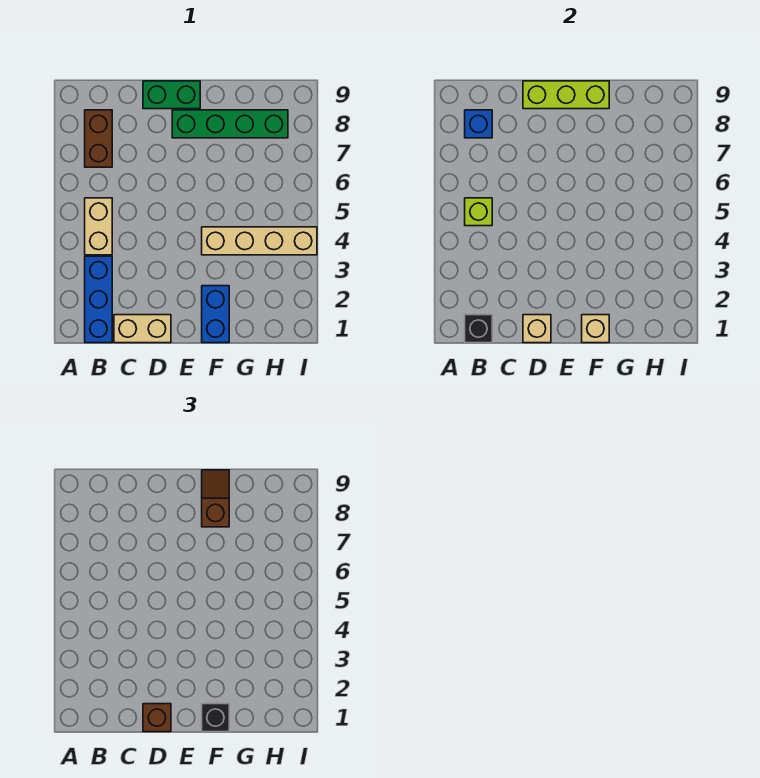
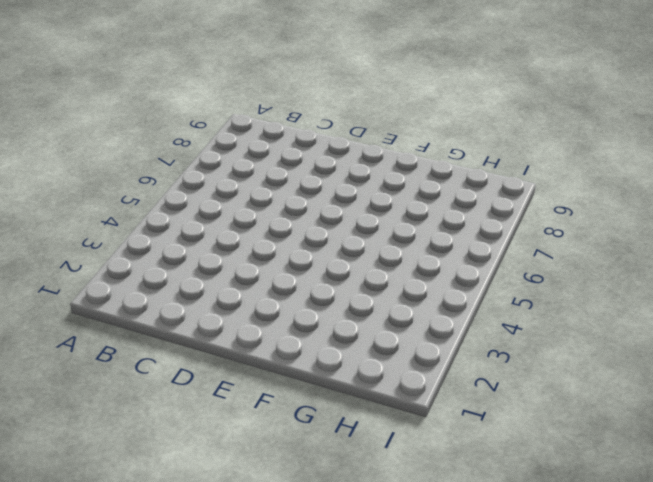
none -> blue 1x3 brick [85,256,112,343]
none -> tan 1x2 brick [85,198,112,255]
none -> brown 1x2 brick [85,110,112,167]

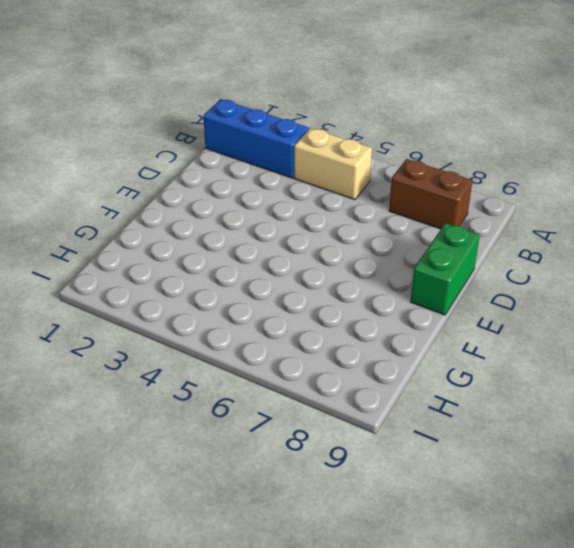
none -> tan 1x2 brick [114,315,171,343]
none -> green 1x4 brick [172,110,288,138]
none -> blue 1x2 brick [202,286,229,343]

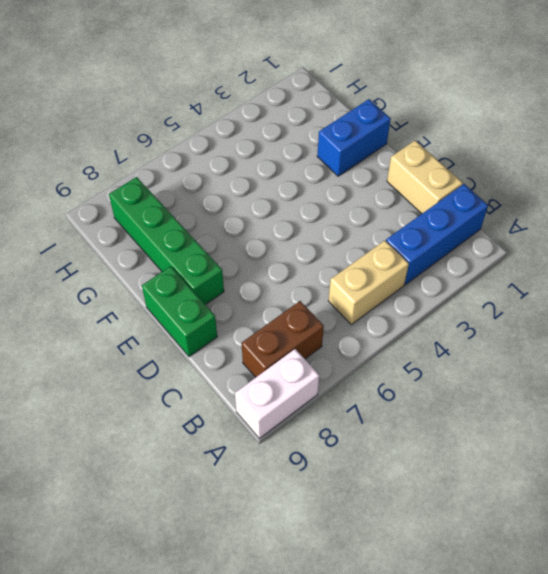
white 1x2 brick [235,349,319,438] -> none
none -> tan 1x4 brick [202,227,317,255]
none -> black 1x1 brick [465,315,492,343]
none -> lime 1x1 brick [465,198,492,226]

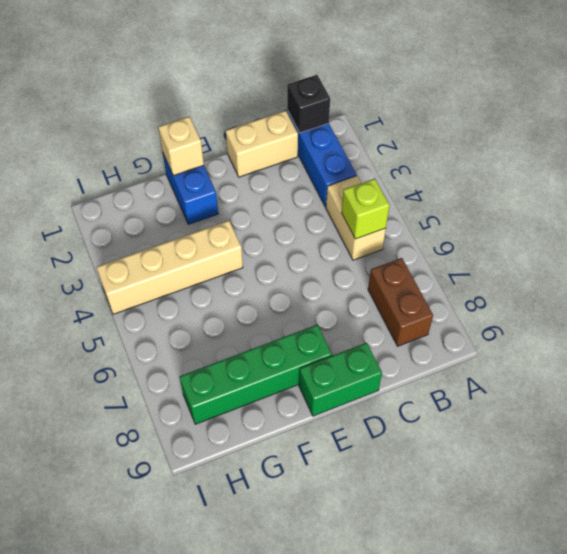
none -> blue 1x1 brick [465,110,492,138]
none -> tan 1x1 brick [523,315,551,343]
none -> lime 1x3 brick [523,81,609,109]

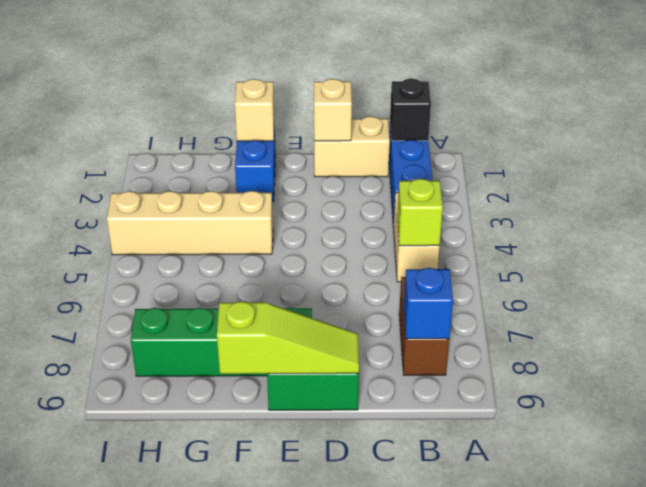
lime 1x3 slope [217,301,359,374] -> lime 1x3 brick [523,81,609,109]
none -> brown 1x1 brick [143,704,171,732]
none -> black 1x1 brick [202,704,229,732]
none -> brown 1x2 slope [202,470,229,527]

